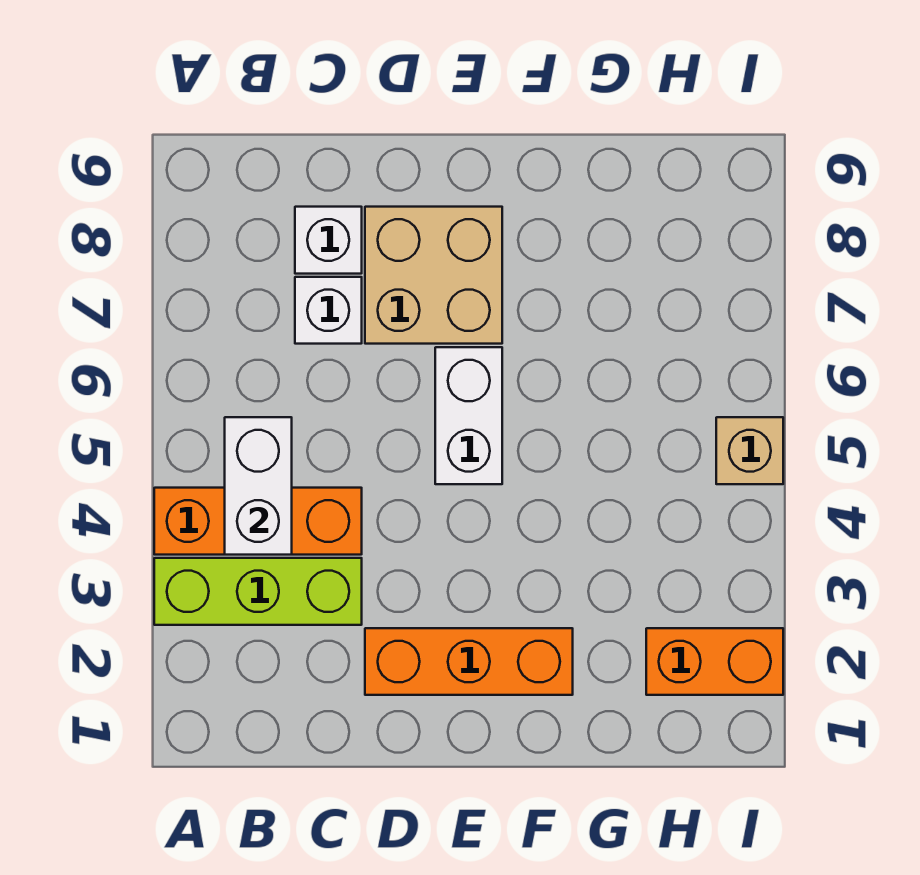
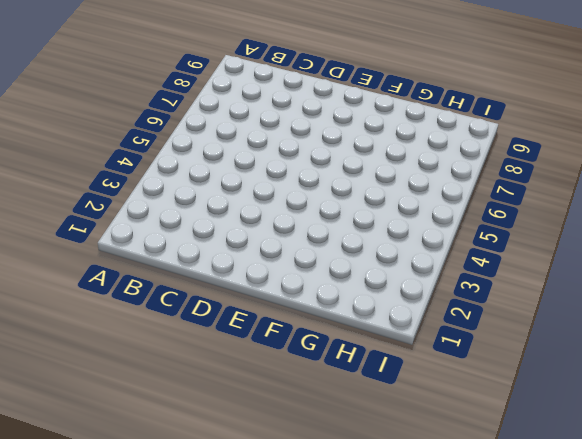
none -> lime 1x3 brick [154,558,362,625]
none -> orange 1x3 brick [154,488,362,555]

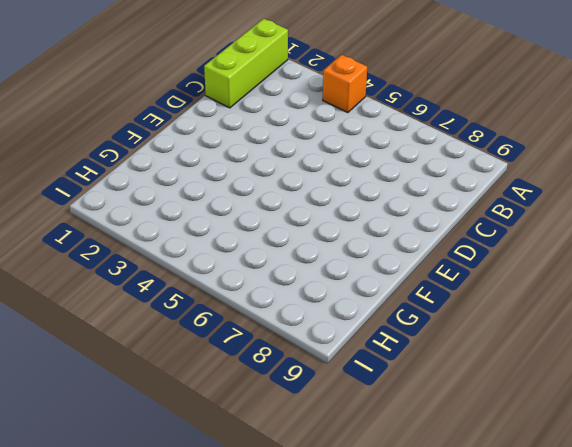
lime 1x3 brick [204,19,288,108] -> lime 1x3 brick moved to [154,558,362,625]
orange 1x1 brick [323,55,367,113] -> orange 1x3 brick [154,488,362,555]
none -> white 1x1 brick [295,277,362,344]
none -> white 1x1 brick [295,207,362,274]

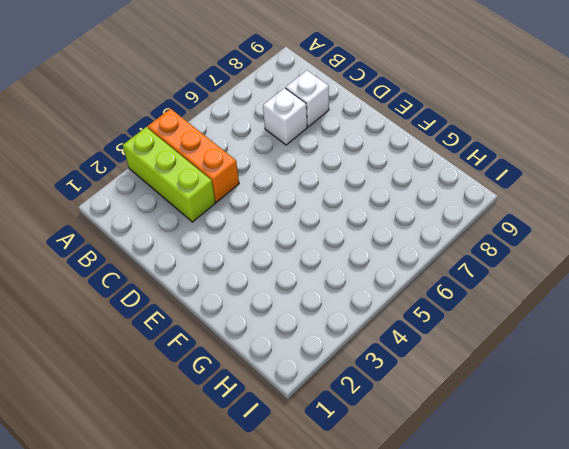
none -> orange 1x3 brick [365,628,573,695]
none -> tan 2x2 brick [365,207,502,344]

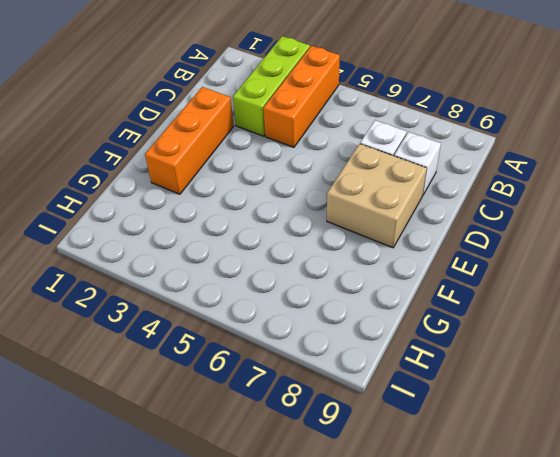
none -> white 1x2 brick [435,347,502,484]
none -> orange 1x2 brick [646,628,783,695]

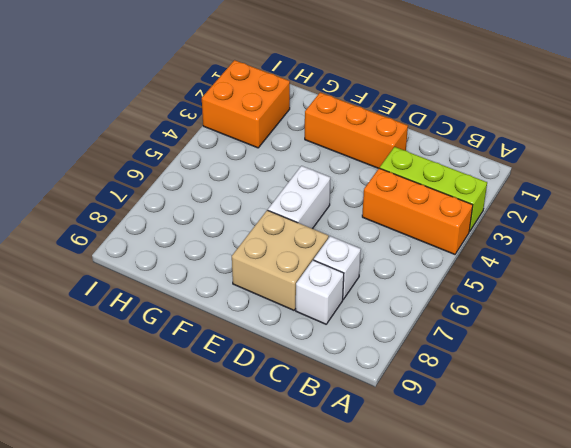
orange 2x2 brick [202,60,290,148] -> orange 1x2 brick [646,628,783,695]
none -> tan 1x1 brick [716,417,783,484]
none -> white 1x2 brick [225,417,292,555]

